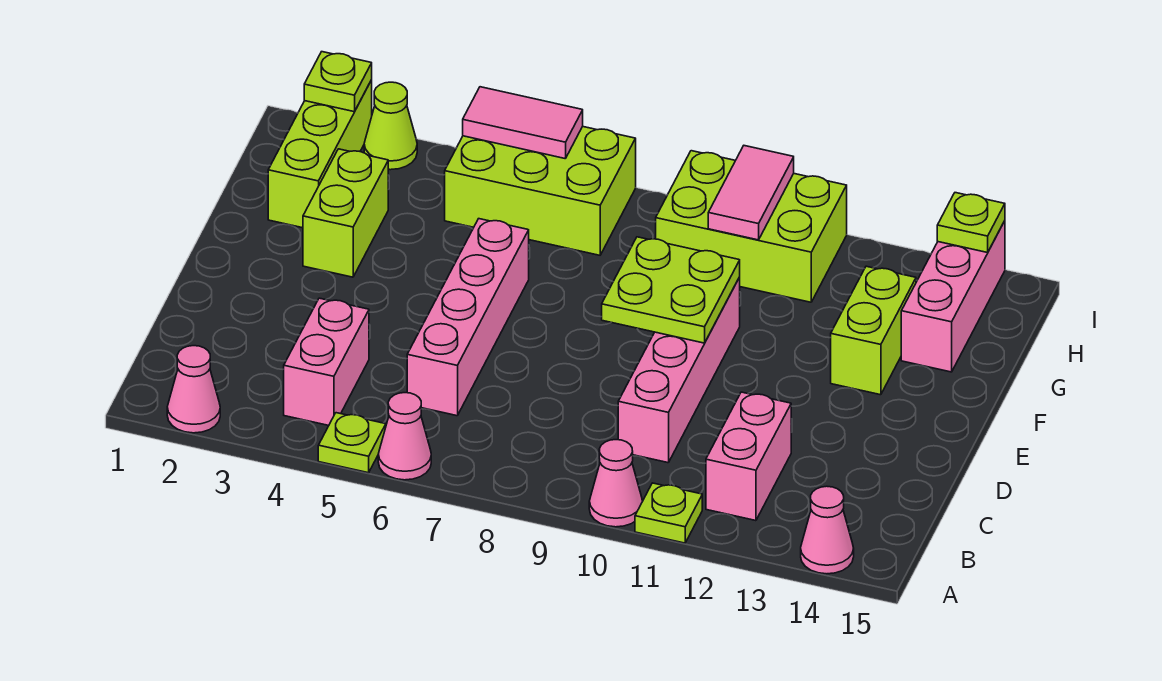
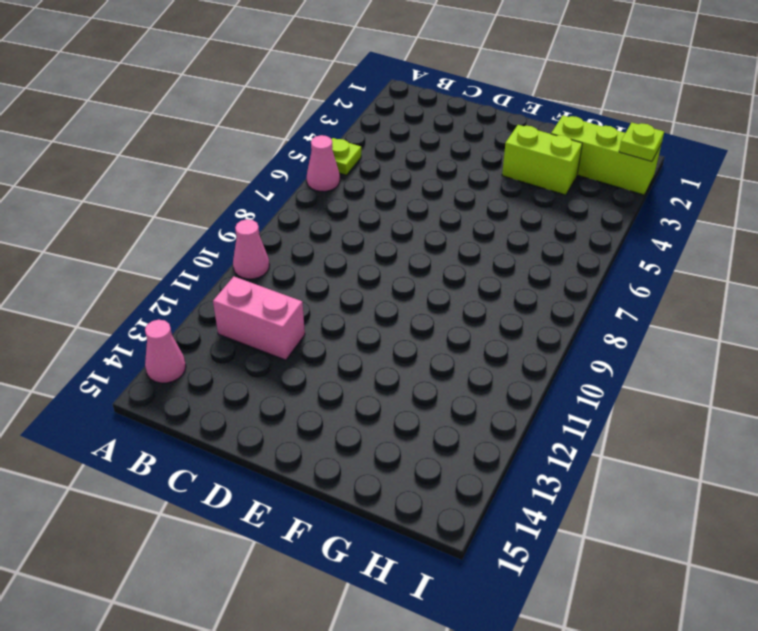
none -> pink 1x1 cone [167,346,220,433]
none -> lime 1x1 plate [635,483,702,543]
none -> pink 1x2 brick [284,298,369,425]

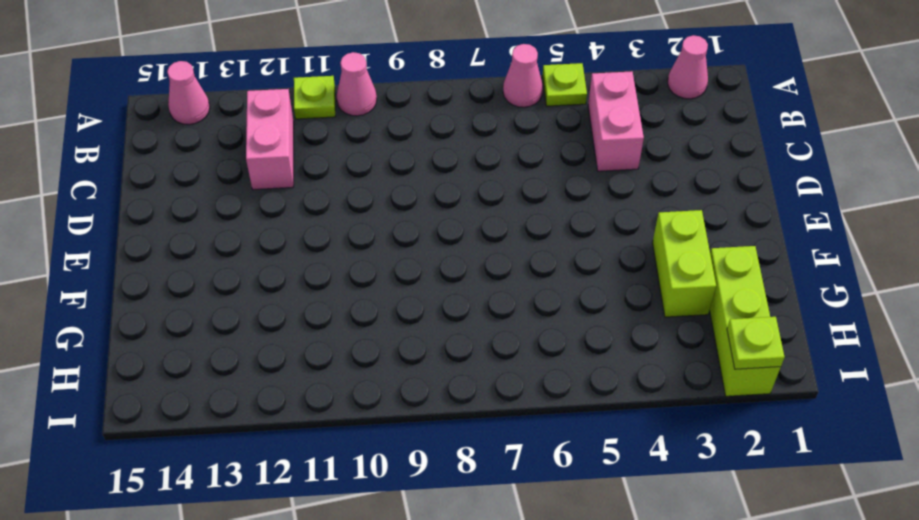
none -> pink 1x4 brick [407,219,529,416]
none -> pink 1x4 brick [618,277,740,463]
none -> lime 1x2 brick [831,266,916,395]

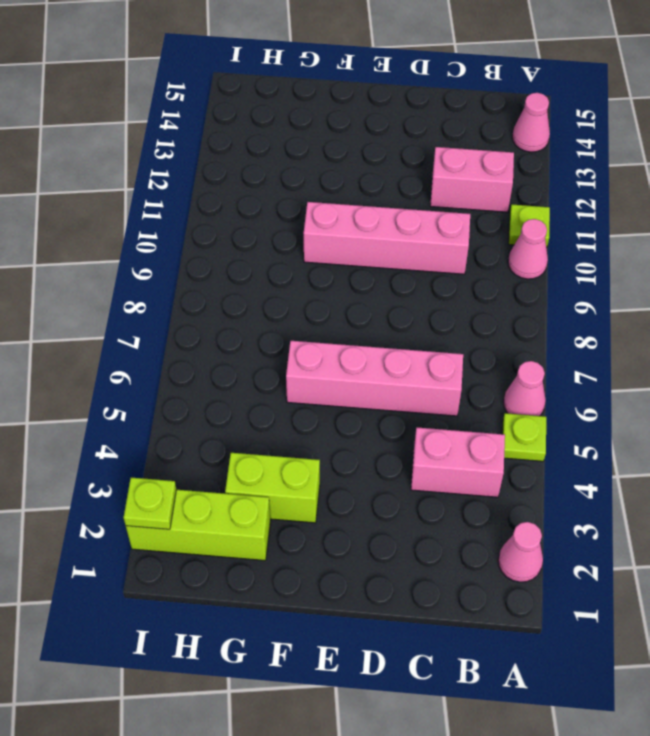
none -> lime 1x2 brick [831,266,916,395]
none -> pink 1x3 brick [901,221,1005,372]
none -> lime 2x3 brick [445,126,636,255]

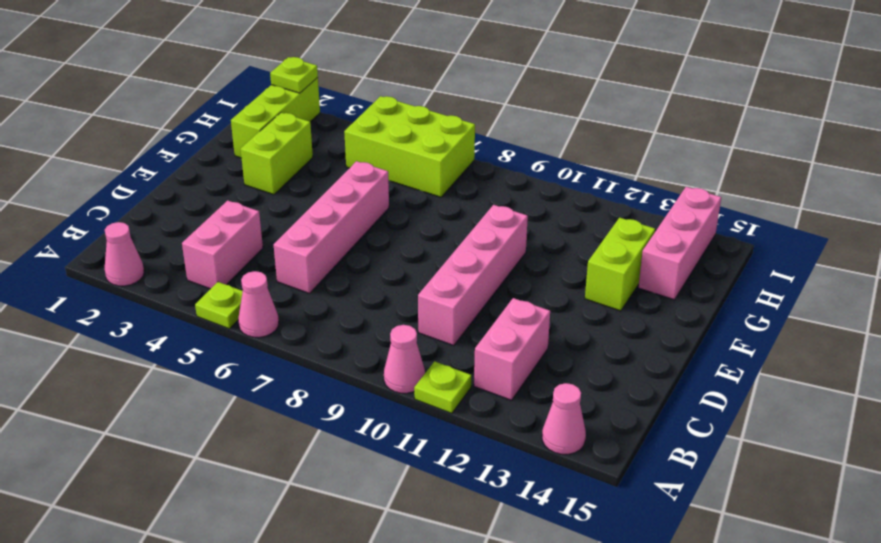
none -> lime 2x3 brick [656,151,847,302]
none -> lime 1x1 cone [364,82,417,170]
none -> lime 2x2 plate [602,237,740,343]

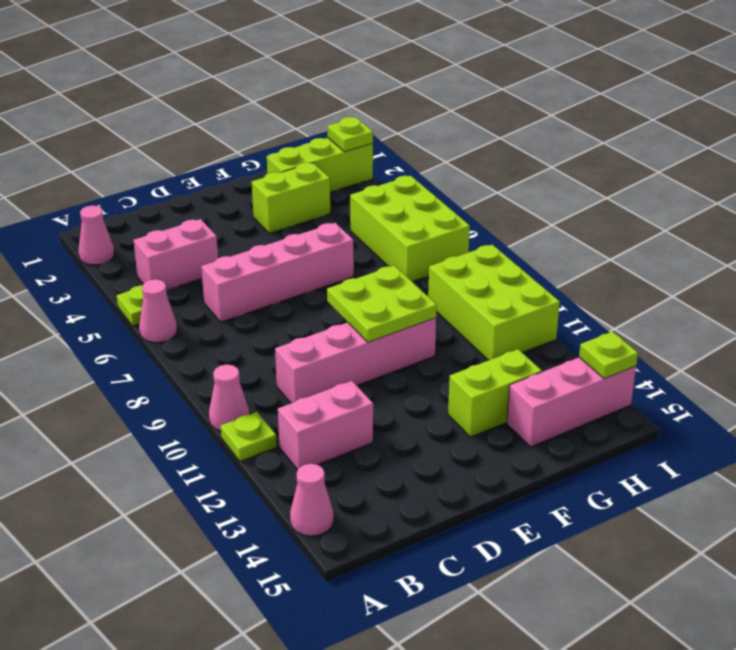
none -> lime 1x1 cone [364,82,417,170]
none -> pink 1x2 tile [708,146,794,240]
none -> pink 1x2 tile [463,87,583,159]

